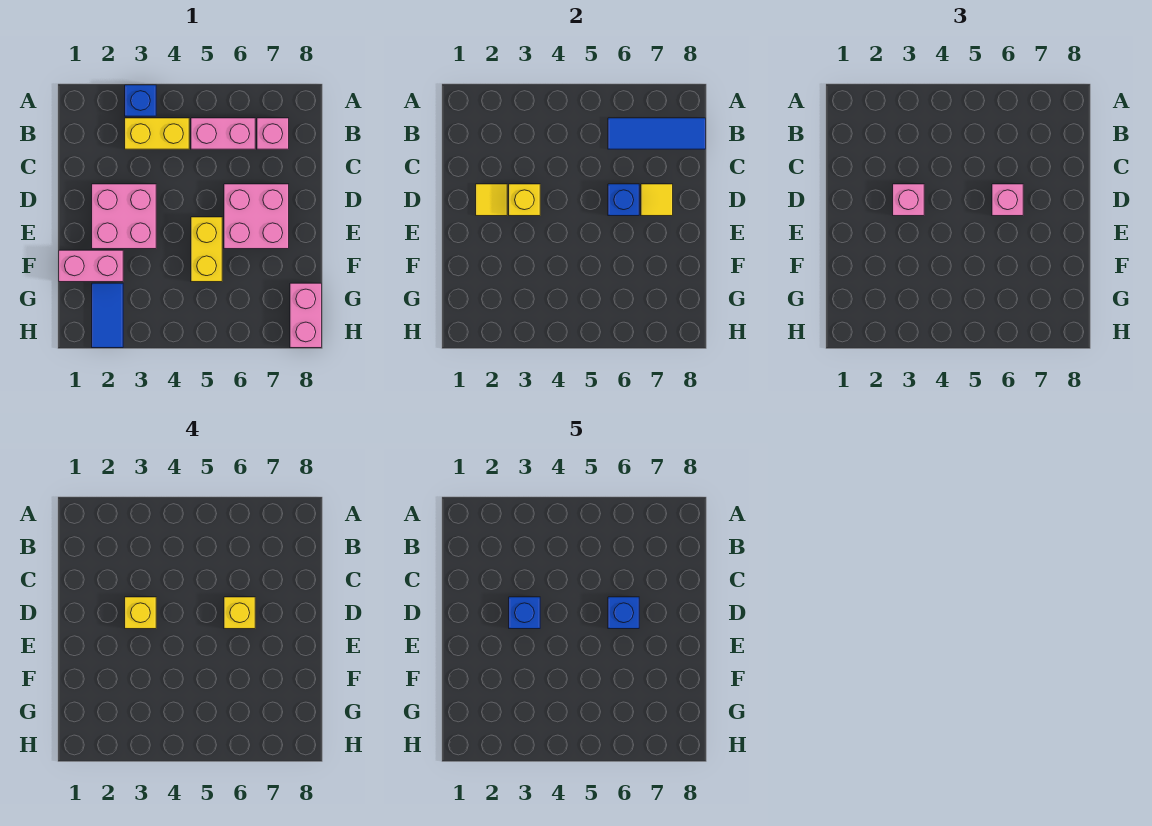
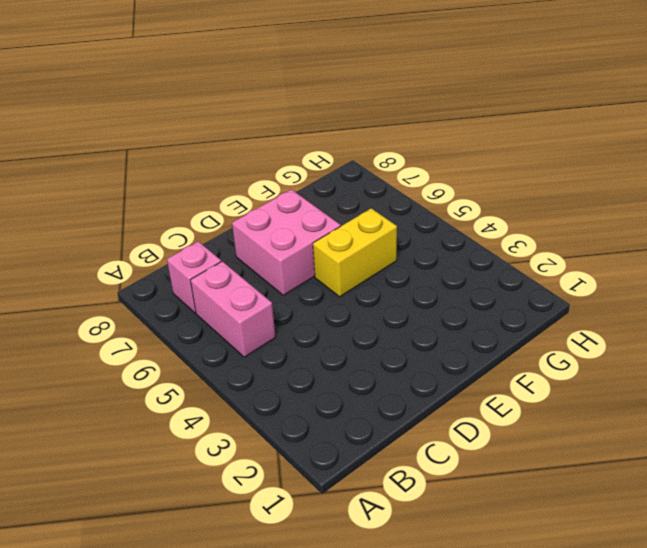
none -> blue 1x1 brick [125,85,156,116]
none -> yellow 1x2 brick [125,118,189,149]
none -> pink 2x2 brick [92,184,156,249]

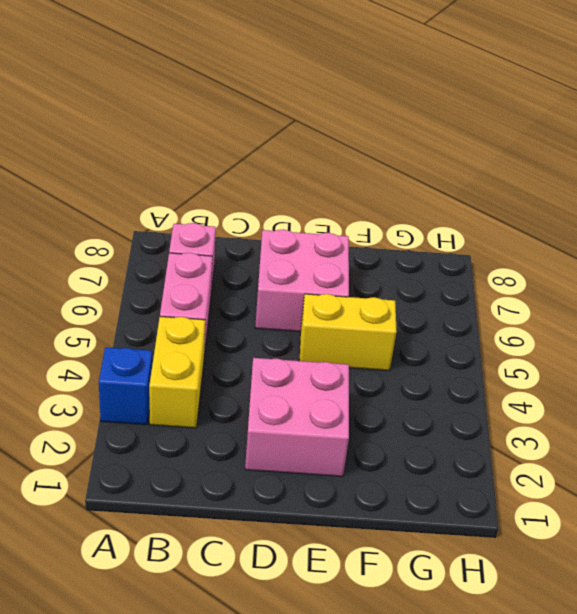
none -> pink 1x2 brick [59,250,123,282]
none -> blue 1x2 tile [92,283,123,348]
none -> pink 1x2 brick [290,283,322,348]

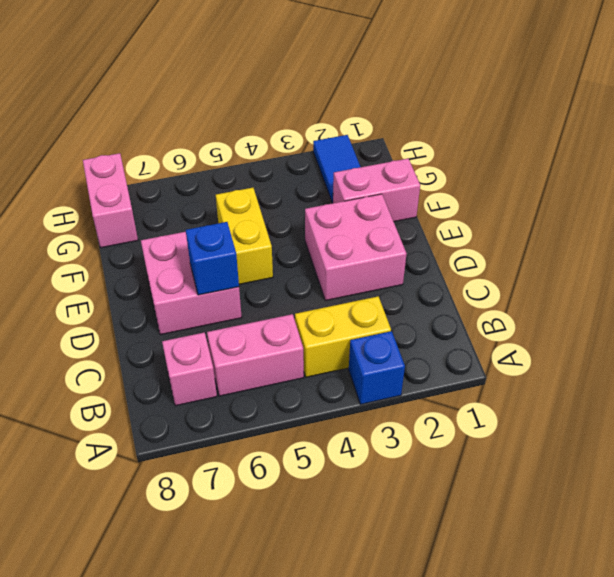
none -> blue 1x3 tile [608,118,706,149]
none -> yellow 1x1 tile [476,184,507,216]
none -> yellow 1x1 brick [509,184,540,216]

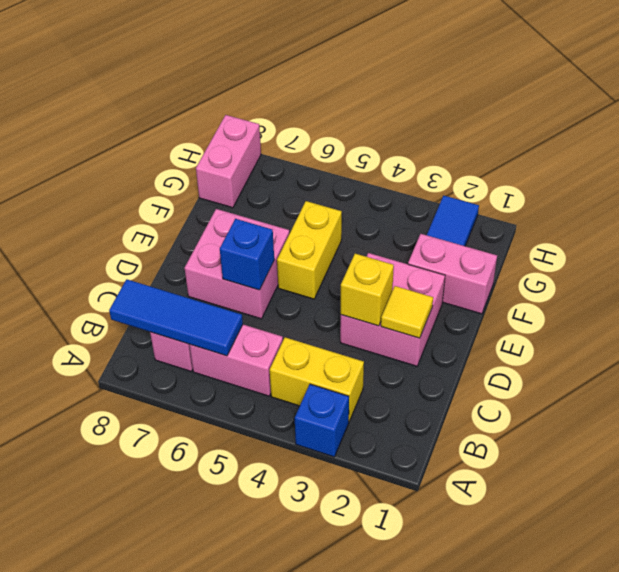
none -> yellow 1x1 tile [641,184,673,216]
none -> pink 1x1 brick [893,184,924,216]
none -> pink 1x1 brick [992,184,1023,216]

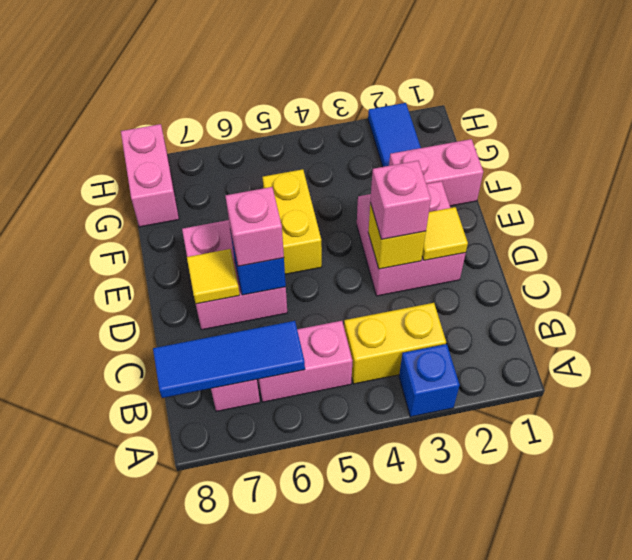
none -> yellow 1x1 brick [125,597,156,629]
none -> yellow 1x1 brick [224,597,255,629]
none -> blue 1x1 brick [509,597,540,629]

